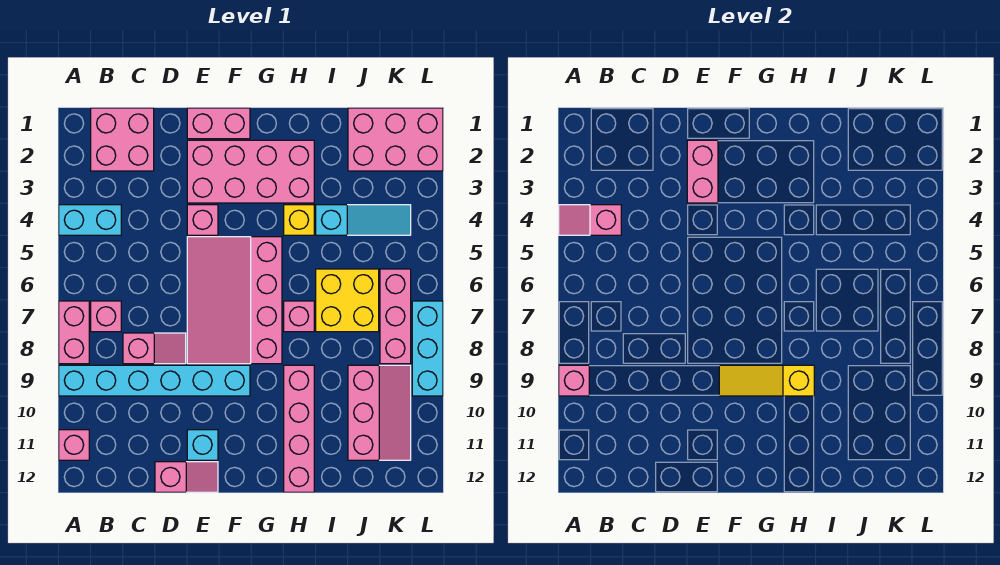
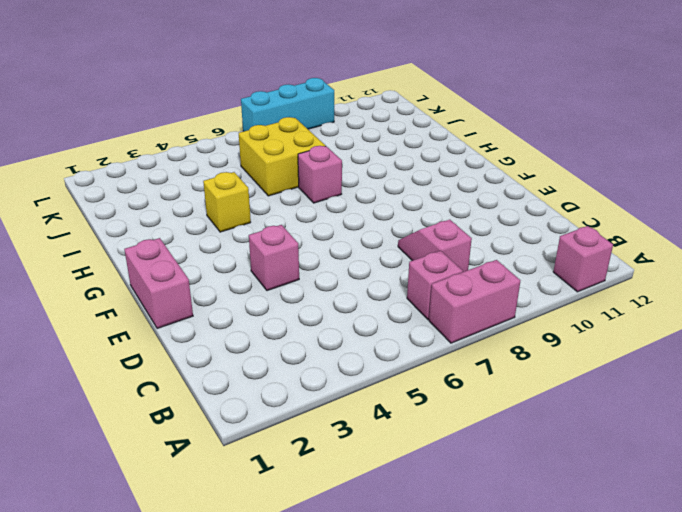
none -> cyan 1x2 brick [59,205,121,235]
none -> cyan 1x6 brick [59,365,250,396]
none -> pink 2x2 brick [91,108,154,171]

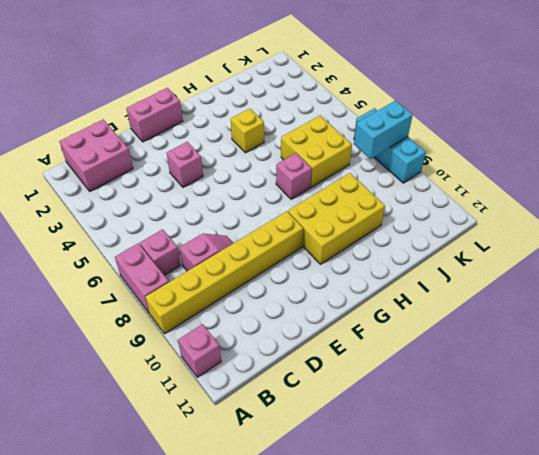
yellow 1x6 brick [145,211,303,334] -> cyan 1x6 brick [59,365,250,396]
yellow 2x3 brick [288,173,385,264] -> pink 1x4 brick [284,365,314,492]
cyan 1x2 brick [354,101,413,159] -> cyan 1x2 brick moved to [59,205,121,235]
none -> pink 1x2 slope [155,462,218,492]
none -> pink 2x4 brick [187,140,314,203]
none -> pink 3x4 slope [187,237,282,364]

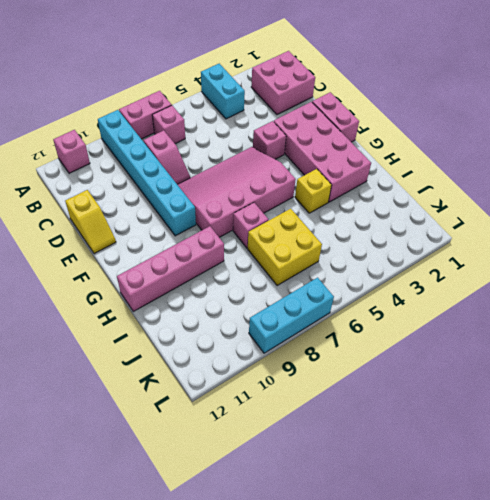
yellow 1x2 slope [65,190,116,254] -> pink 1x2 slope [155,462,218,492]
none -> cyan 1x1 brick [187,430,218,460]
none -> cyan 1x3 slope [316,205,411,235]
none -> pink 2x3 brick [348,108,443,171]

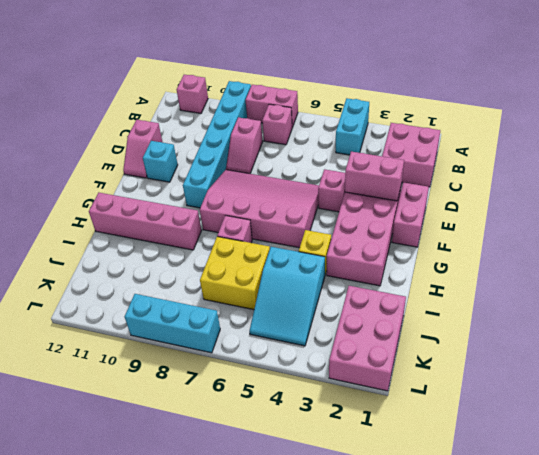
cyan 2x3 slope [250,247,325,346] -> cyan 1x3 slope [316,205,411,235]
none -> pink 2x3 slope [348,365,411,460]
none -> pink 1x3 brick [380,269,411,364]
none -> pink 1x2 slope [559,205,621,235]

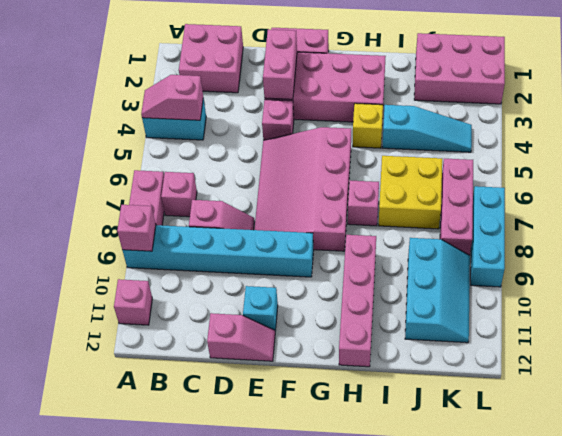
cyan 2x3 slope [405,238,470,343] -> pink 2x3 slope [348,365,411,460]
none -> yellow 1x3 slope [719,365,814,396]

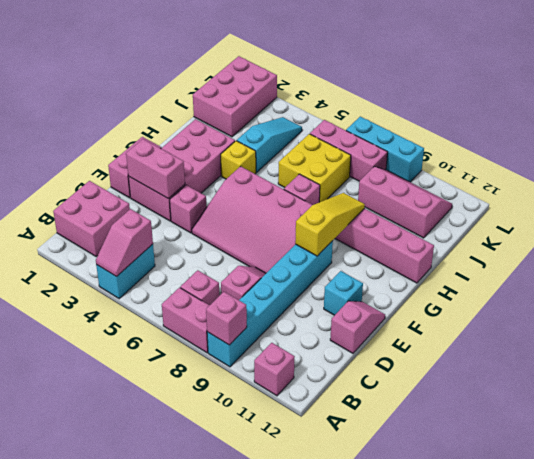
yellow 1x3 slope [295,193,365,256] -> yellow 1x3 slope turned to [719,365,814,396]

